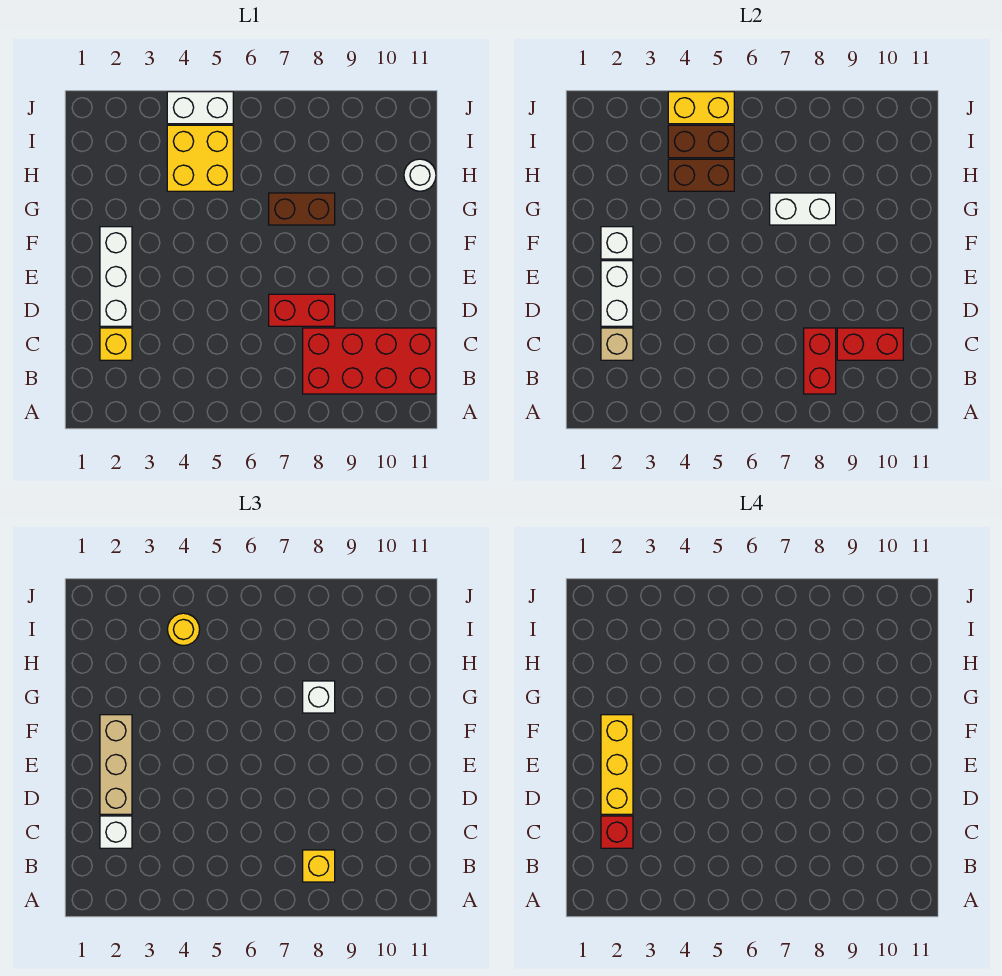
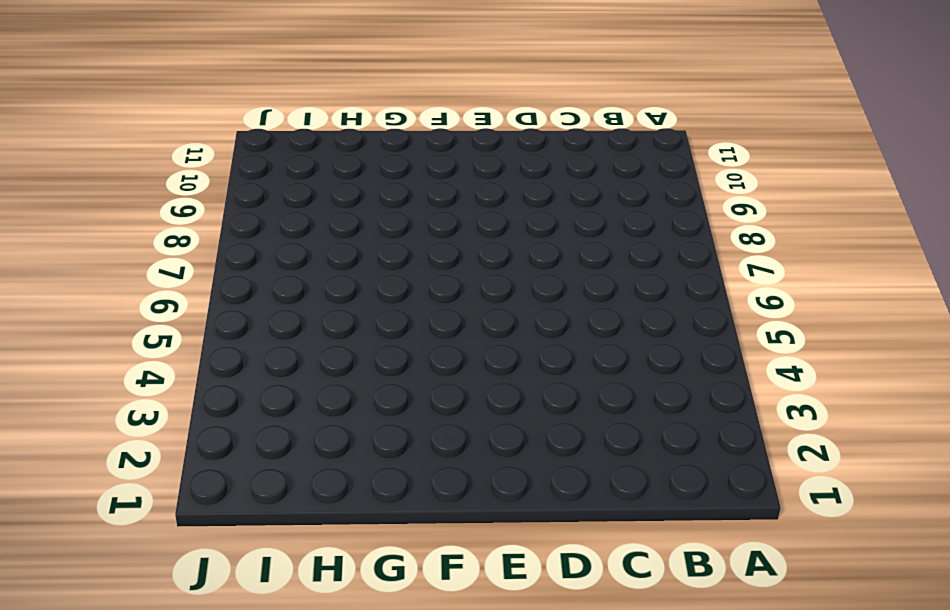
none -> red 2x4 brick [303,328,436,394]
none -> yellow 1x1 brick [100,328,132,360]
none -> white 1x3 brick [100,227,132,326]

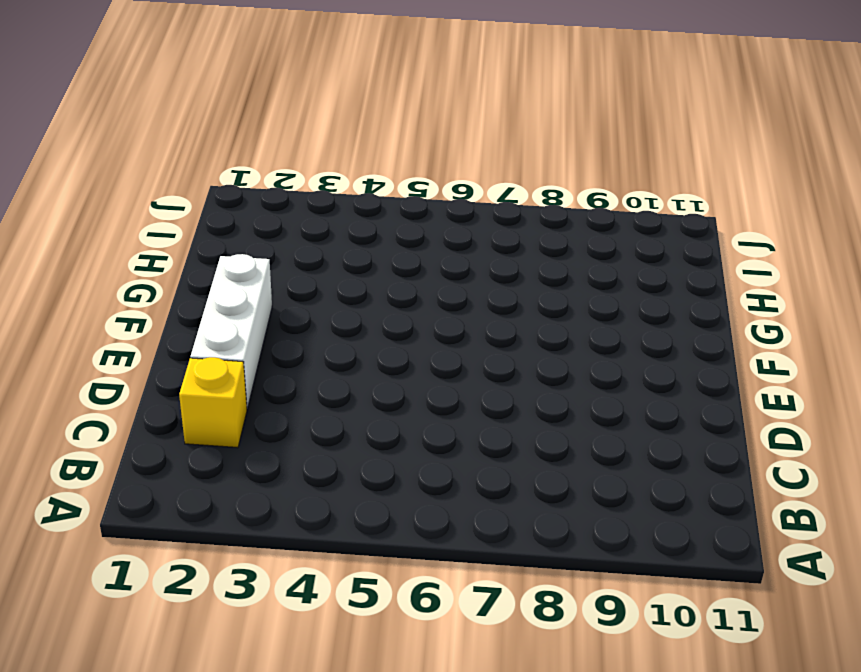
none -> red 2x4 brick [303,328,436,394]
none -> red 1x2 brick [269,294,335,326]
none -> brown 1x2 brick [269,193,335,225]

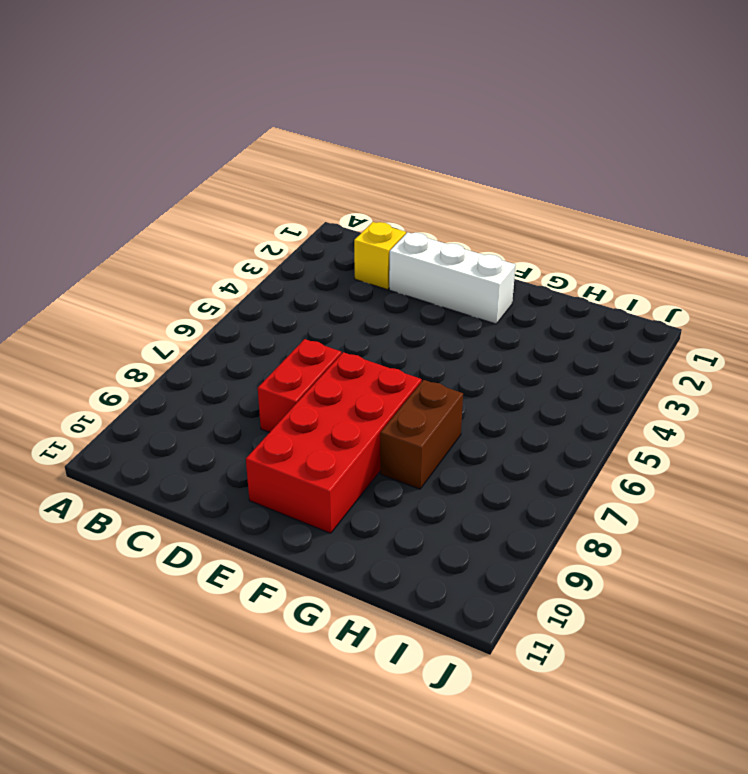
red 2x4 brick [246,352,422,533] -> red 2x4 brick moved to [303,328,436,394]
none -> yellow 2x2 brick [167,125,233,191]
none -> white 1x1 round brick [404,159,436,191]
none -> white 1x2 brick [167,92,233,124]

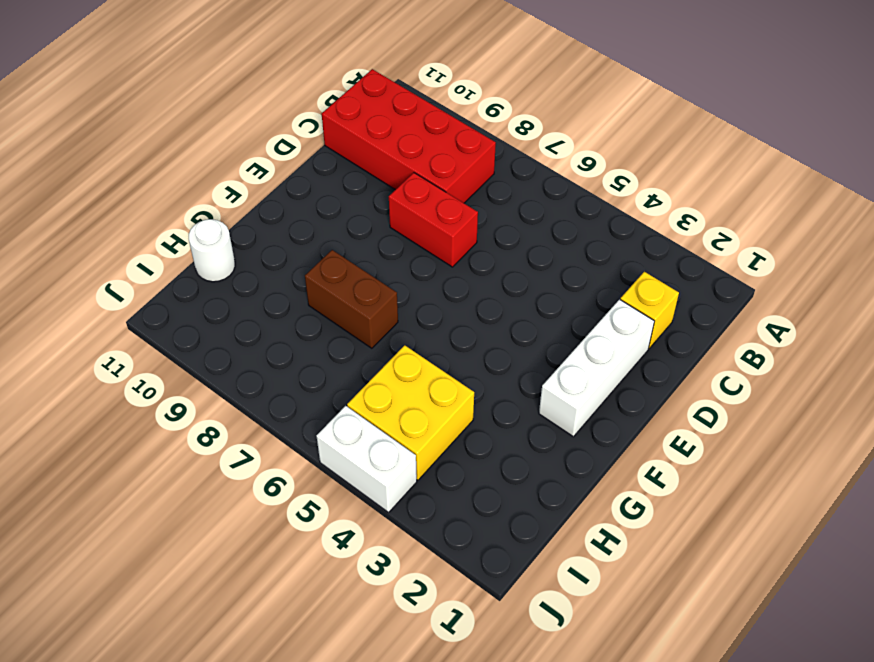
none -> red 1x2 brick [804,328,836,394]
none -> tan 1x1 brick [601,328,633,360]
none -> red 1x2 brick [837,328,903,360]

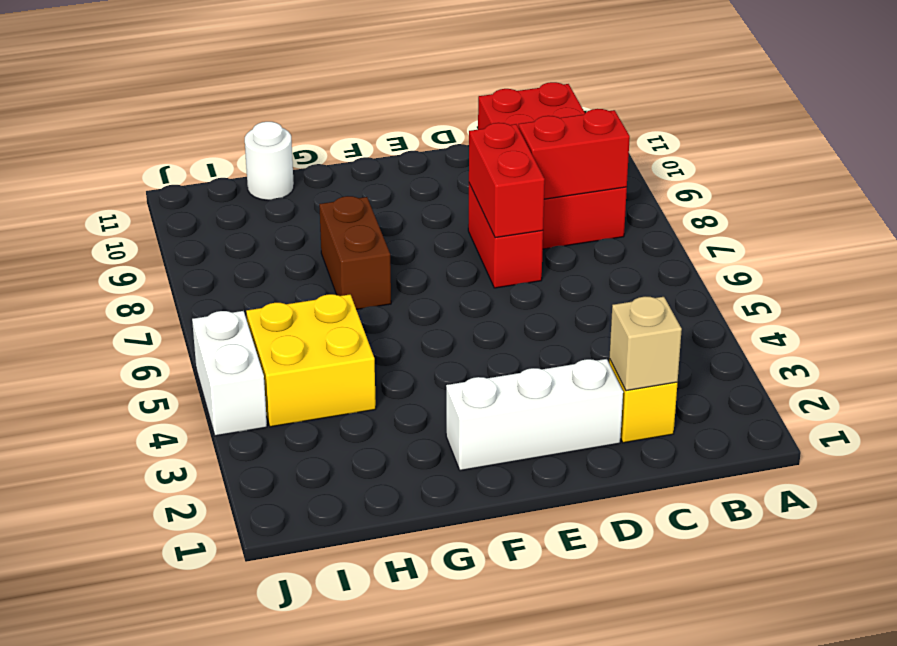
red 1x2 brick [469,123,545,238] -> red 1x2 brick moved to [837,328,903,360]
none -> white 1x2 brick [601,261,633,326]
none -> white 1x1 brick [601,227,633,259]
none -> white 1x2 brick [770,193,836,225]

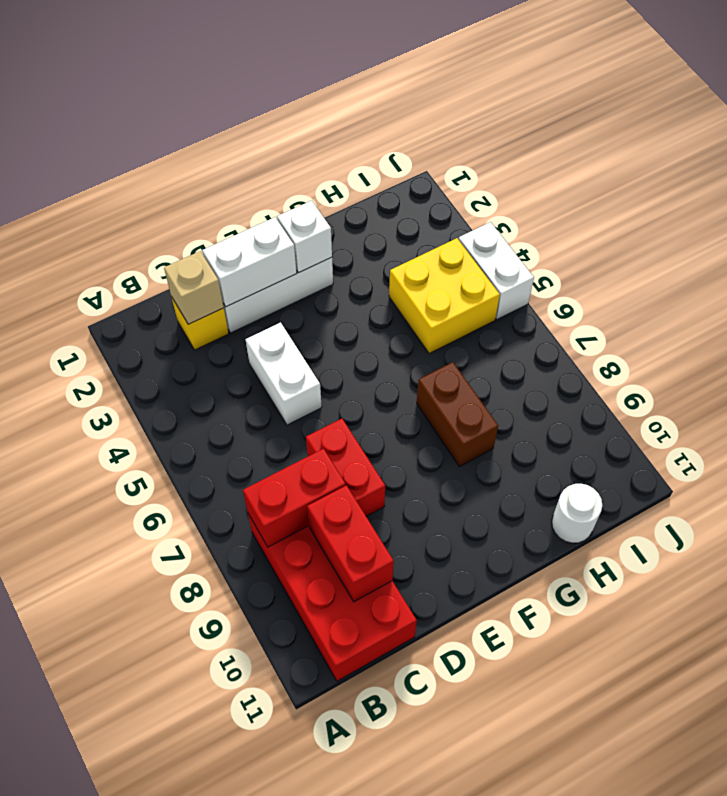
white 1x2 brick [246,322,322,425] -> white 1x2 brick moved to [770,193,836,225]
none -> brown 1x2 brick [668,159,734,191]
none -> brown 1x2 brick [668,125,734,158]
none -> yellow 1x2 brick [668,92,734,124]

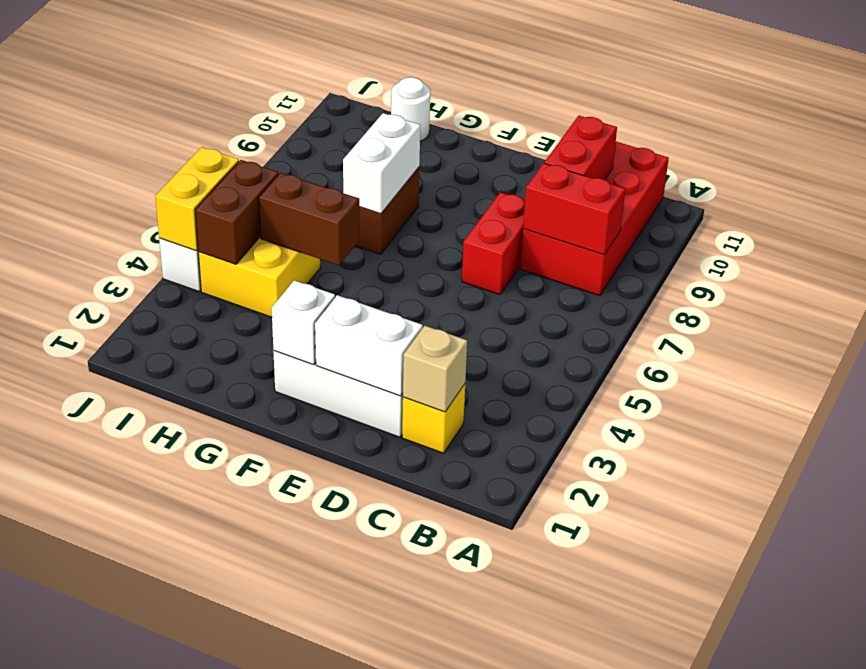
brown 1x2 brick [259,173,359,265] -> brown 1x2 brick turned to [668,159,734,191]
none -> yellow 1x1 brick [303,850,335,882]
none -> white 1x1 brick [100,816,132,848]
none -> tan 1x3 brick [100,715,132,814]

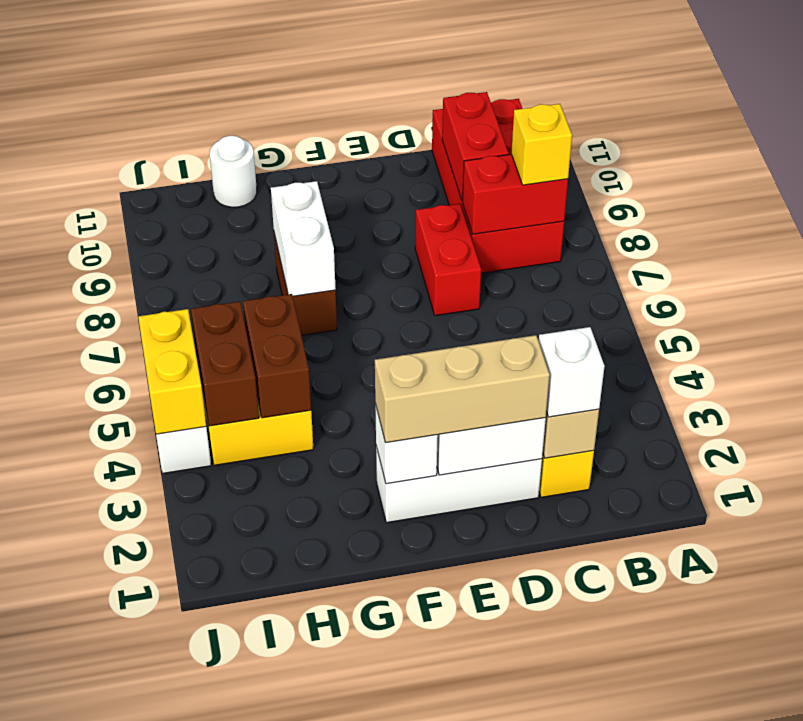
none -> white 1x1 brick [303,681,335,713]
none -> yellow 1x1 round brick [167,613,200,646]
none -> red 1x1 brick [601,816,633,848]

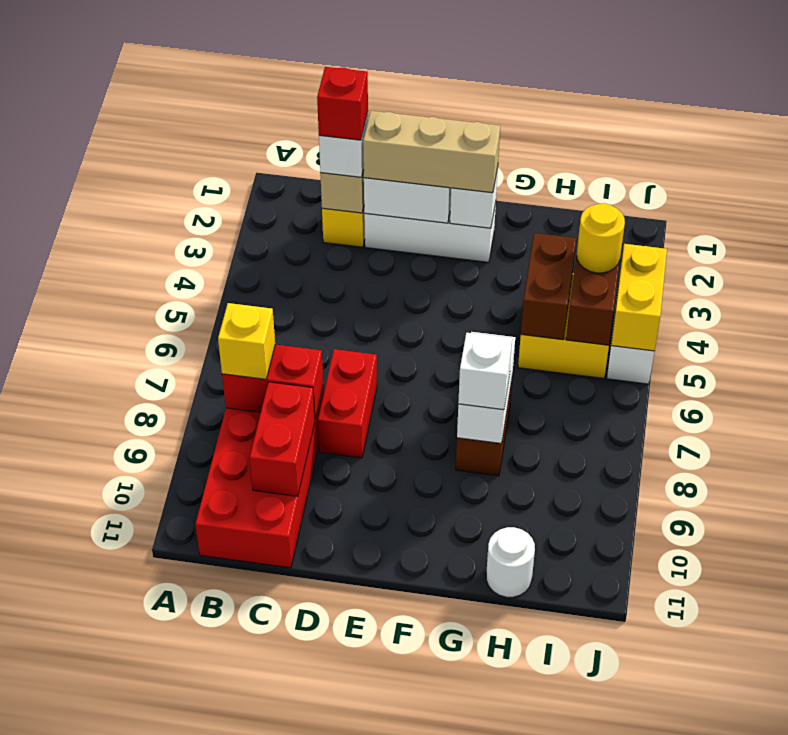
none -> yellow 1x3 brick [601,715,633,814]

